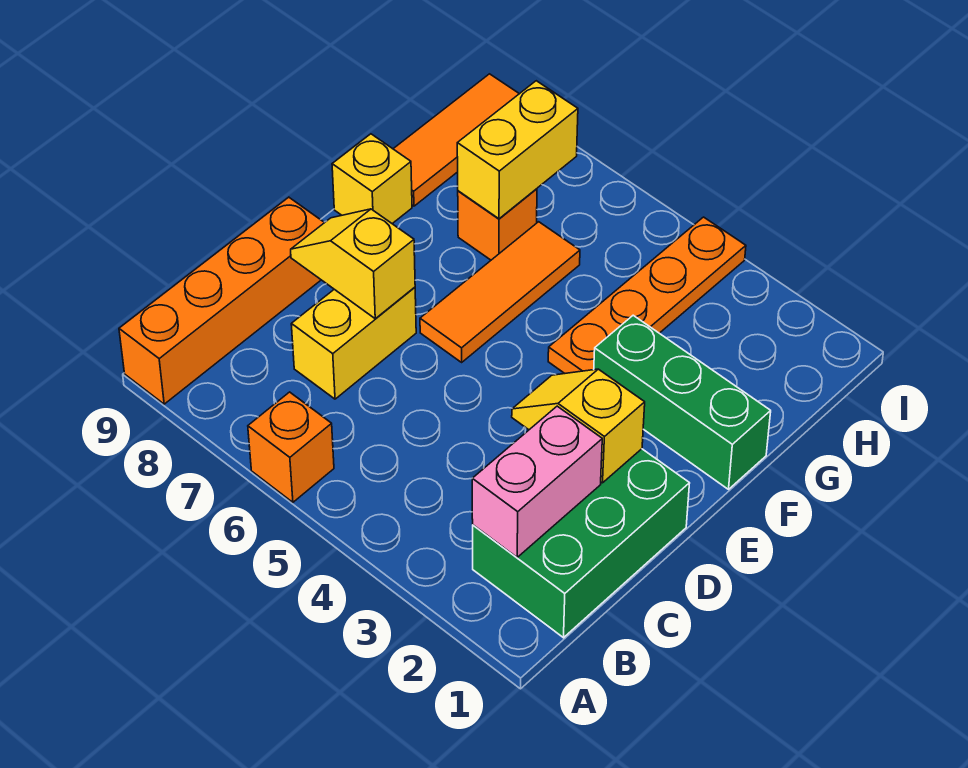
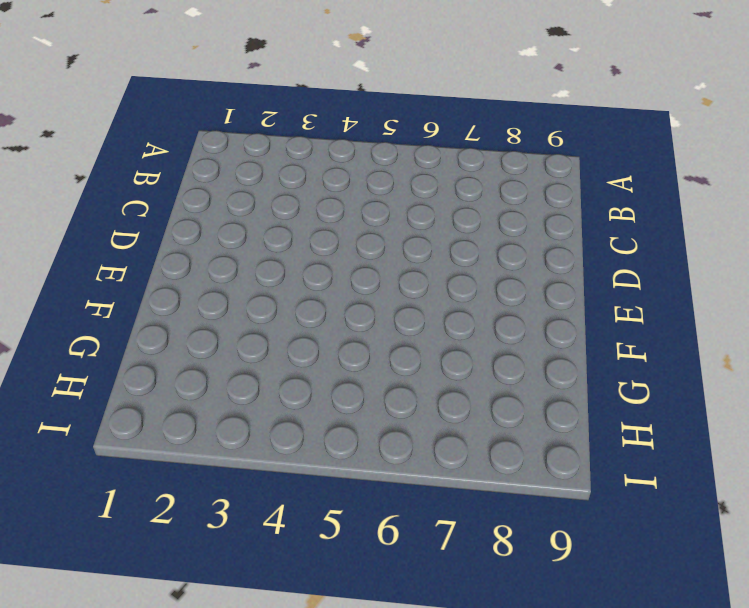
none -> orange 1x1 brick [248,392,334,502]
none -> orange 1x4 brick [119,197,324,404]
none -> green 2x3 brick [473,449,690,638]

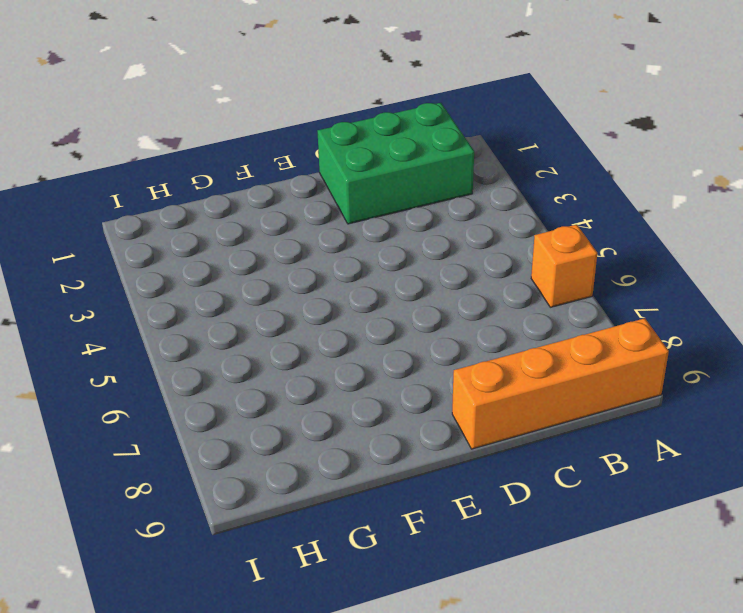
none -> yellow 1x2 brick [291,287,416,399]
none -> orange 1x3 tile [420,222,580,362]
none -> green 1x3 brick [594,315,771,489]

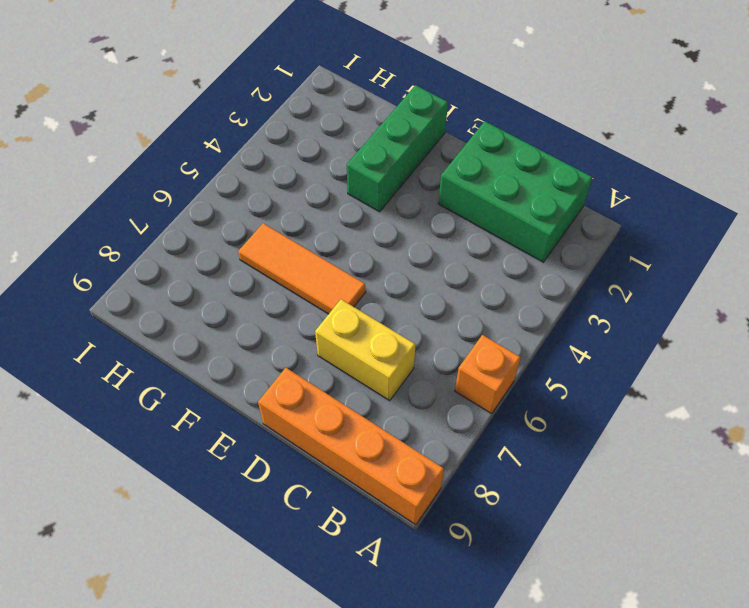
none -> orange 1x4 plate [548,217,746,373]
none -> yellow 1x1 brick [332,134,412,224]
none -> orange 1x1 brick [458,189,537,260]

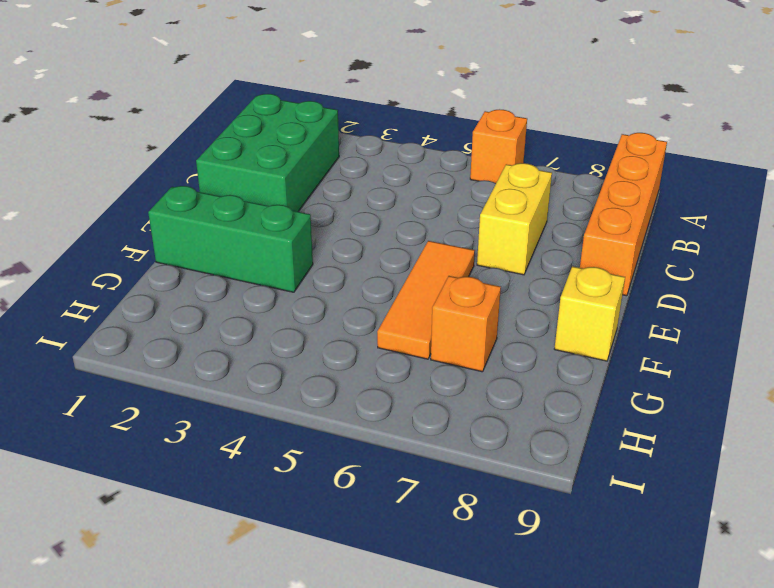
none -> orange 1x4 plate [548,217,746,373]
none -> orange 1x3 tile [394,74,519,206]
none -> pink 1x2 brick [472,406,602,557]

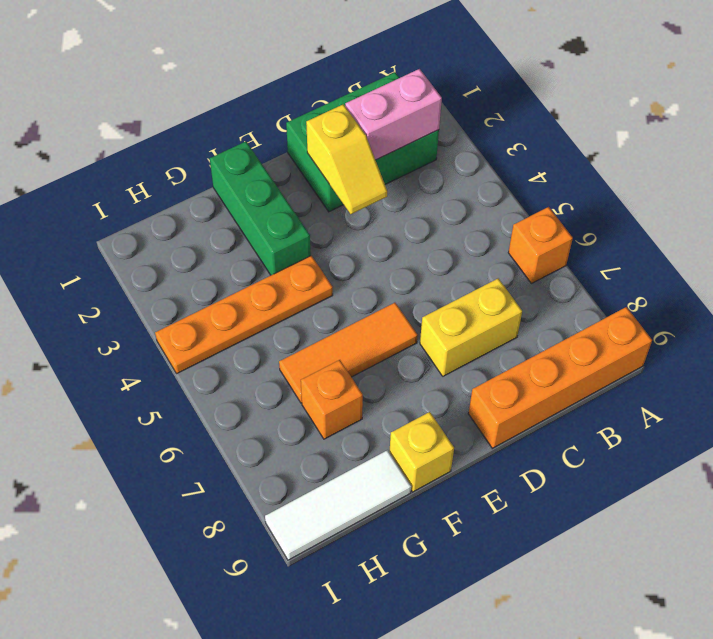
white 1x3 tile [265,450,411,560] -> orange 1x3 tile [394,74,519,206]
none -> yellow 1x2 slope [291,209,415,319]
none -> yellow 1x2 brick [457,81,578,219]

